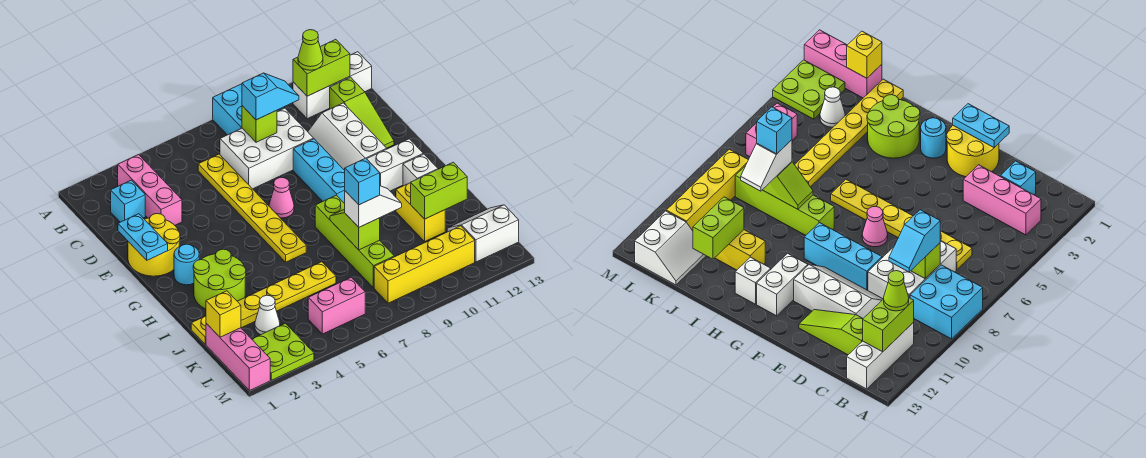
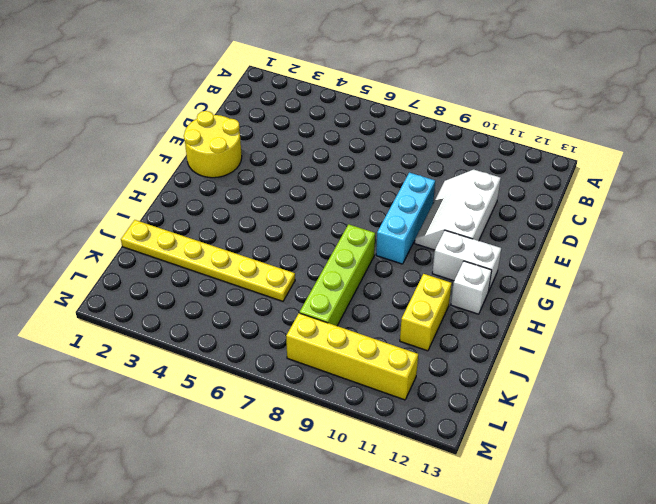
none -> cyan 2x2 brick [213,84,284,135]
none -> pink 1x3 brick [118,155,182,225]
none -> white 1x3 brick [293,52,372,119]
none -> cyan 1x1 brick [111,180,145,222]

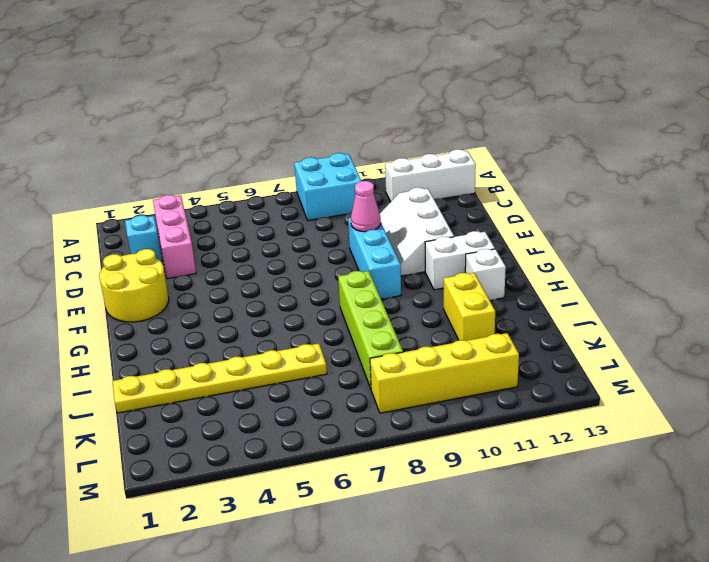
pink 1x1 cone [351,181,381,232] -> pink 1x1 cone moved to [269,177,294,218]
none -> yellow 1x6 plate [198,154,306,262]
none -> white 2x3 brick [220,108,314,189]
none -> lime 1x3 slope [330,77,394,148]
none -> cyan 1x1 round brick [174,244,199,285]

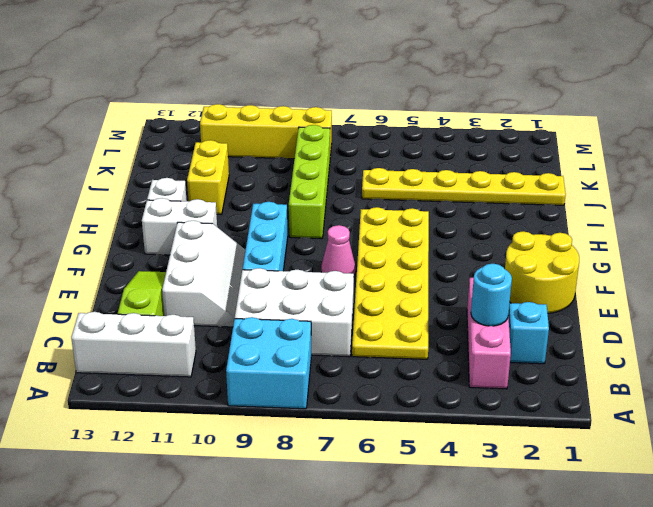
cyan 1x1 round brick [471,264,512,326] -> cyan 1x1 round brick moved to [174,244,199,285]
yellow 2x6 plate [352,207,429,359] -> yellow 1x6 plate [198,154,306,262]
none -> lime 2x2 round brick [193,249,246,309]
none -> pink 1x3 brick [206,323,270,391]
none -> white 1x1 cone [255,295,280,335]
none -> white 2x2 slope [447,205,519,262]

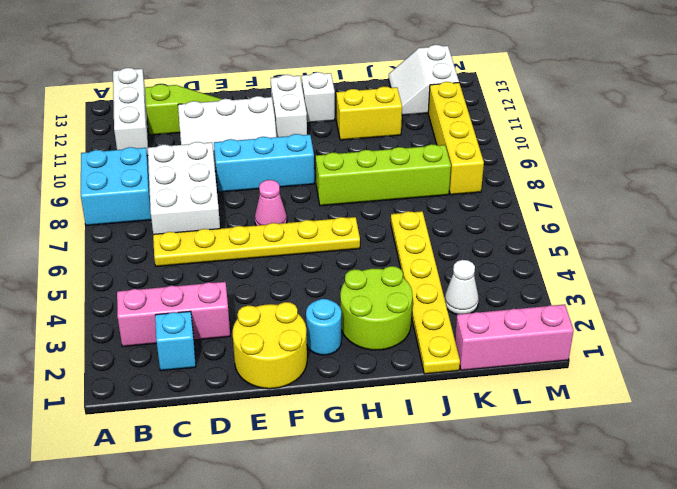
none -> lime 2x2 plate [252,323,314,380]
none -> pink 1x2 brick [308,277,365,334]
none -> lime 1x2 brick [293,39,350,96]
none -> lime 1x1 brick [242,106,277,142]

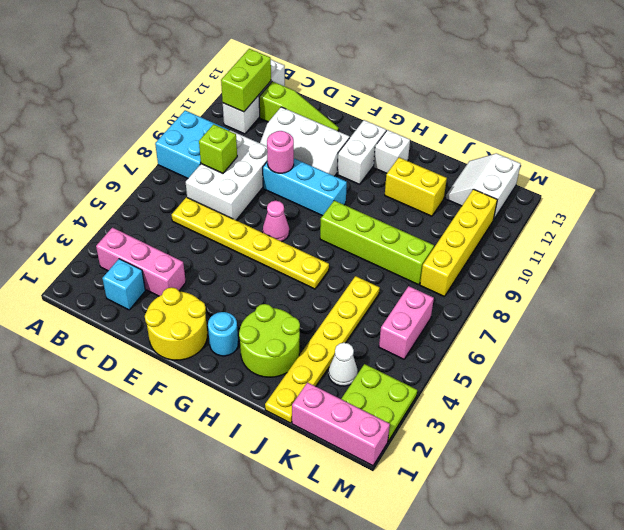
pink 1x1 round brick [267,131,294,173] -> none
none -> cyan 1x2 plate [118,214,168,260]
none -> lime 1x2 slope [330,209,380,250]
none -> lime 1x2 brick [411,162,467,219]
none -> yellow 1x1 brick [206,291,241,337]

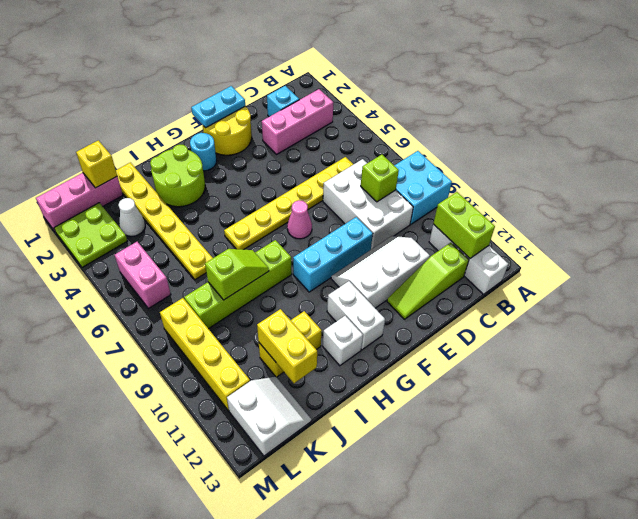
yellow 1x2 brick [257,309,317,383] -> lime 1x2 brick [411,162,467,219]
none -> lime 1x1 cone [298,30,323,70]
none -> cyan 1x2 slope [242,73,299,120]
none -> white 1x2 slope [345,186,402,227]
none -> cyan 1x1 brick [345,158,380,205]

